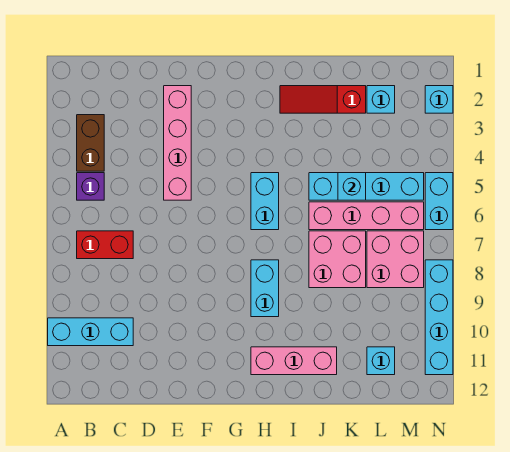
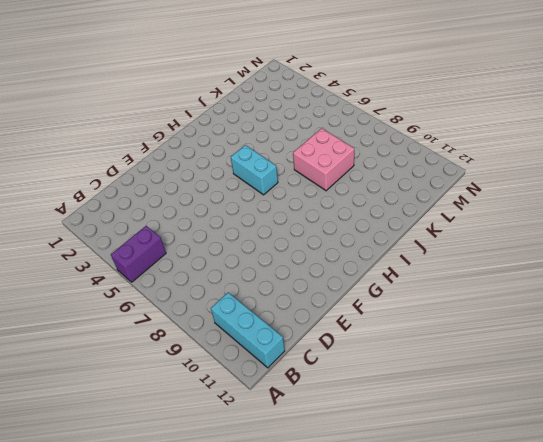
purple 1x2 brick [111,226,166,282] -> purple 1x1 brick [77,173,104,200]
cyan 1x3 brick [211,293,285,368] -> cyan 1x3 brick turned to [48,318,133,346]
none -> brown 1x2 brick [77,115,104,171]
none -> red 1x2 brick [77,231,133,259]
none -> pink 1x4 brick [164,86,191,200]

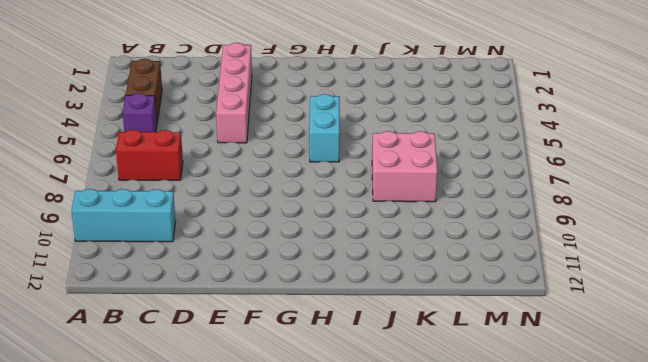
none -> cyan 1x2 brick [251,260,279,317]
none -> pink 1x3 brick [251,347,337,375]
none -> red 1x3 slope [280,86,366,113]

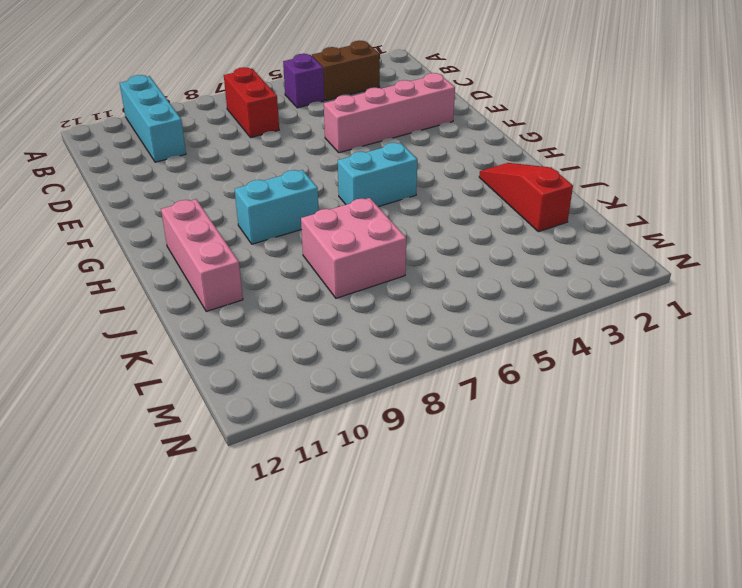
none -> cyan 1x4 brick [309,173,424,200]
none -> pink 1x4 brick [309,202,424,230]
none -> cyan 1x1 brick [367,86,395,113]

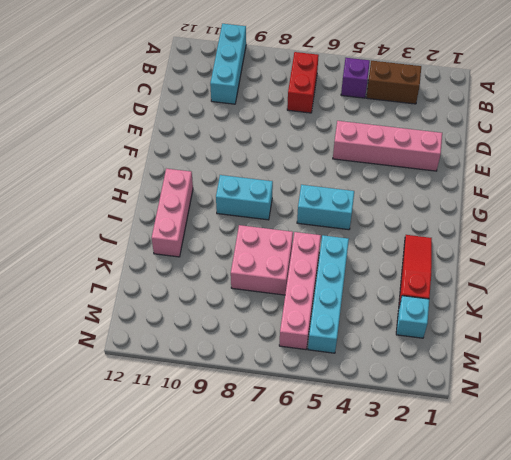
none -> pink 2x2 brick [367,231,424,288]
none -> cyan 1x1 brick [367,347,395,375]
none -> cyan 1x1 brick [425,86,453,113]

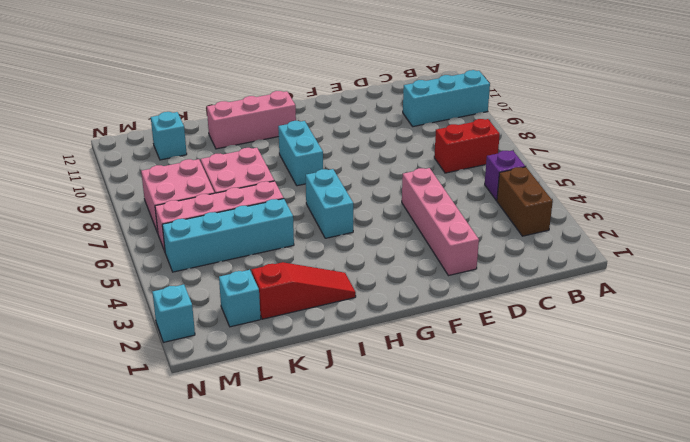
none -> cyan 1x2 brick [425,173,453,230]
none -> cyan 1x4 brick [425,260,453,375]
none -> cyan 1x1 brick [338,173,366,200]

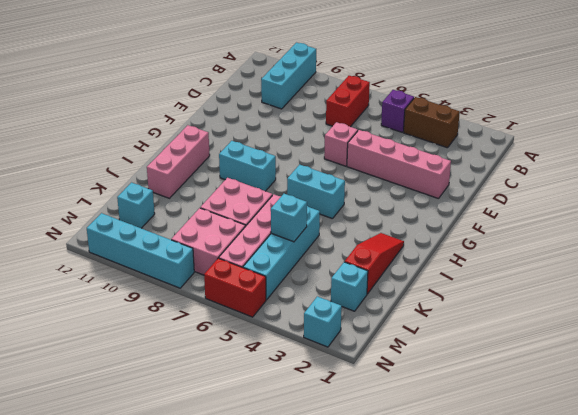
pink 1x1 brick [324,122,358,166] -> none
red 1x2 brick [204,258,266,317] -> cyan 1x2 brick [425,173,453,230]

